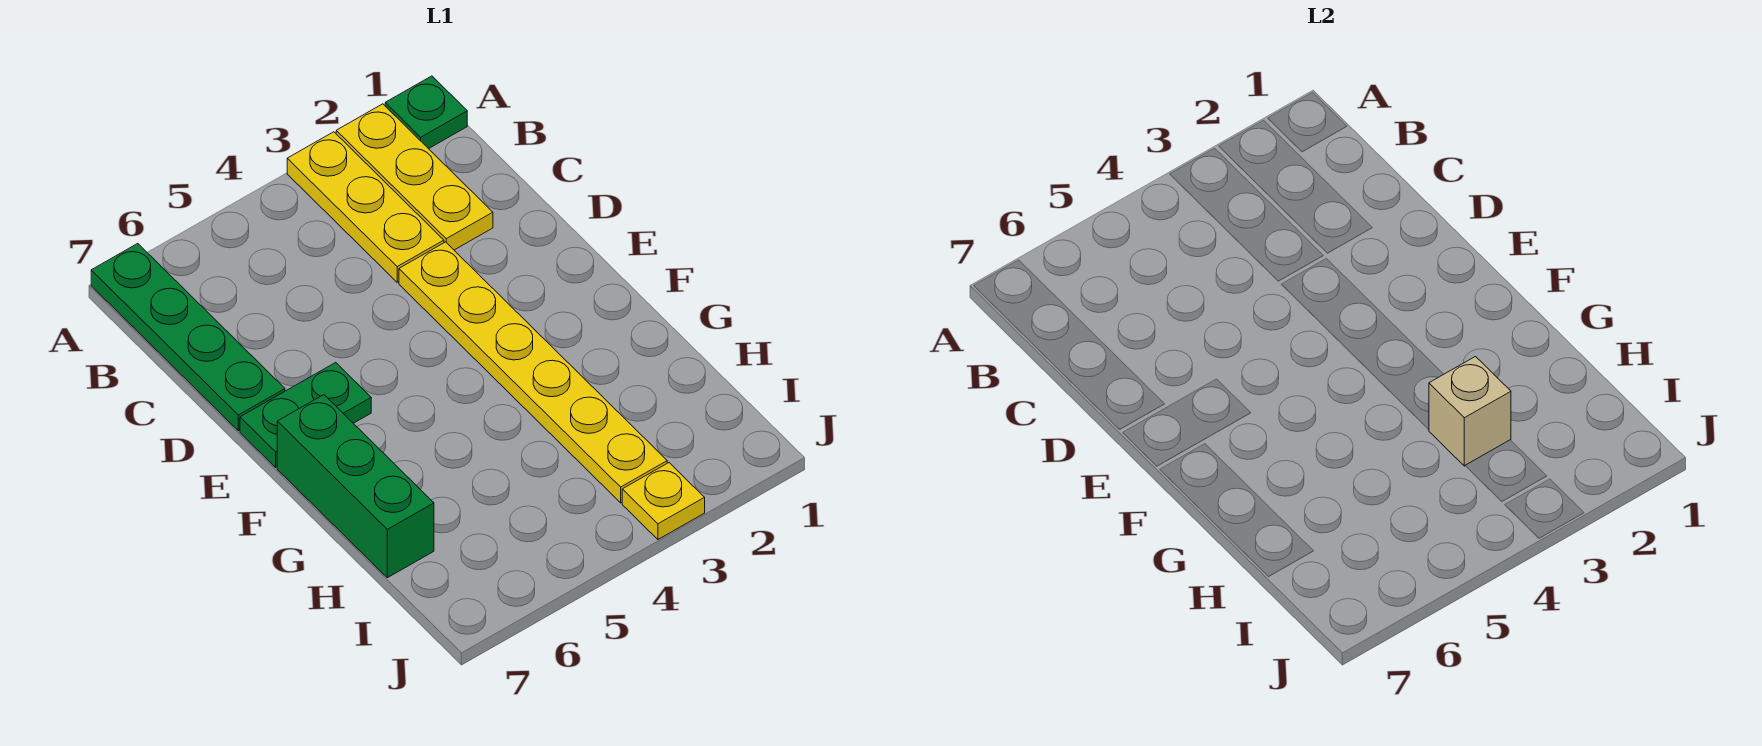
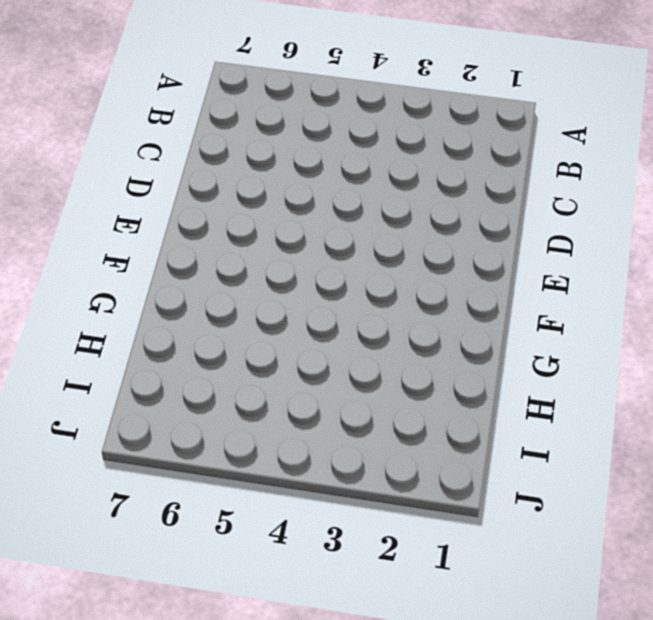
none -> green 1x1 plate [385,76,467,149]
none -> yellow 1x3 plate [336,104,493,250]

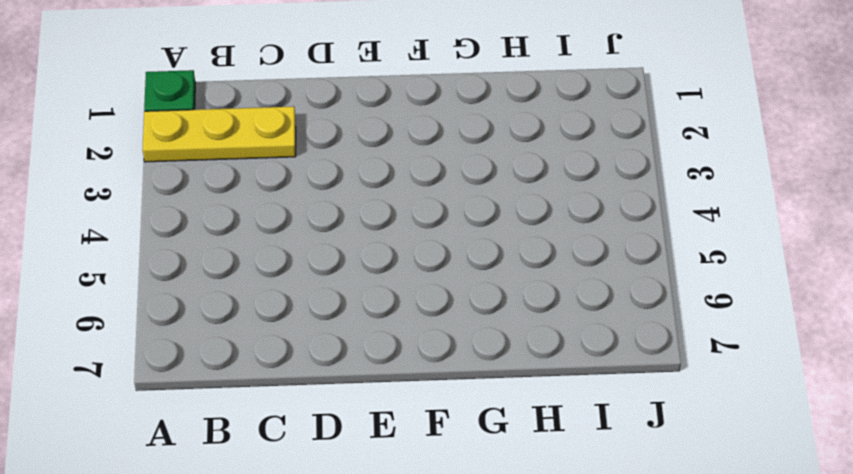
none -> yellow 1x3 plate [287,132,444,282]
none -> green 1x4 plate [91,244,285,431]

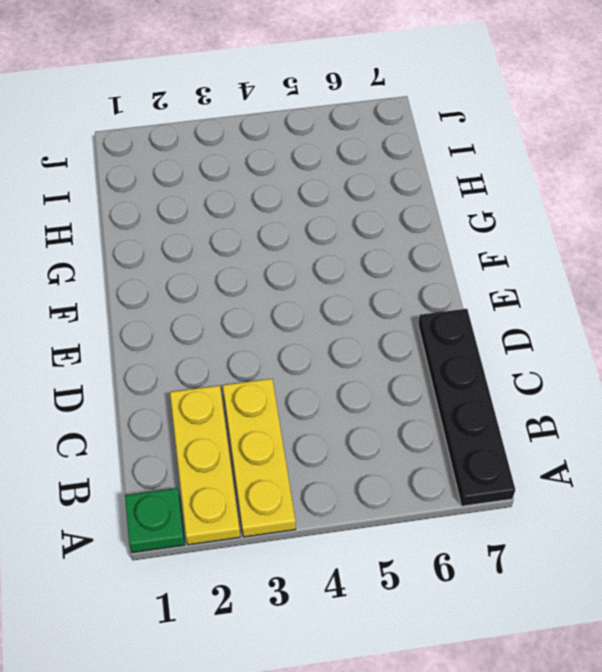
black 1x4 plate [418,309,515,506] -> green 1x4 plate [91,244,285,431]
none -> yellow 1x6 plate [399,242,667,503]
none -> green 1x2 plate [240,363,371,467]

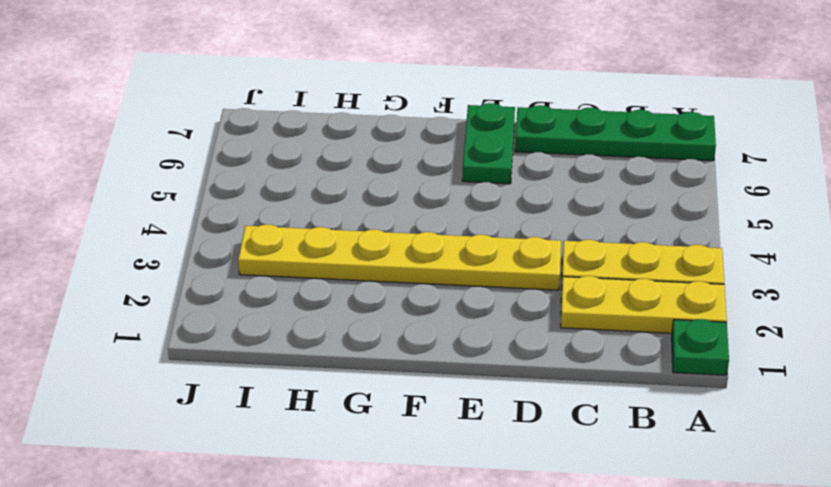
none -> green 1x3 brick [277,395,434,578]
none -> yellow 1x1 plate [622,463,705,539]

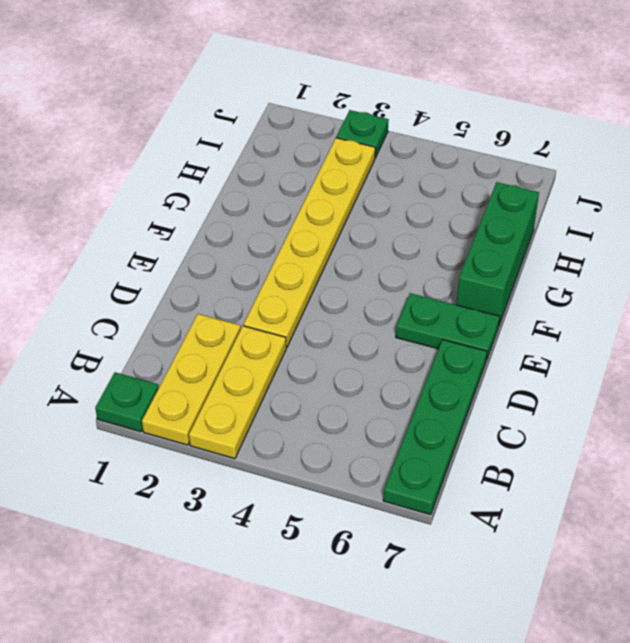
green 1x1 plate [336,110,389,158] -> yellow 1x1 plate [622,463,705,539]
none -> tan 1x1 brick [1429,357,1511,466]

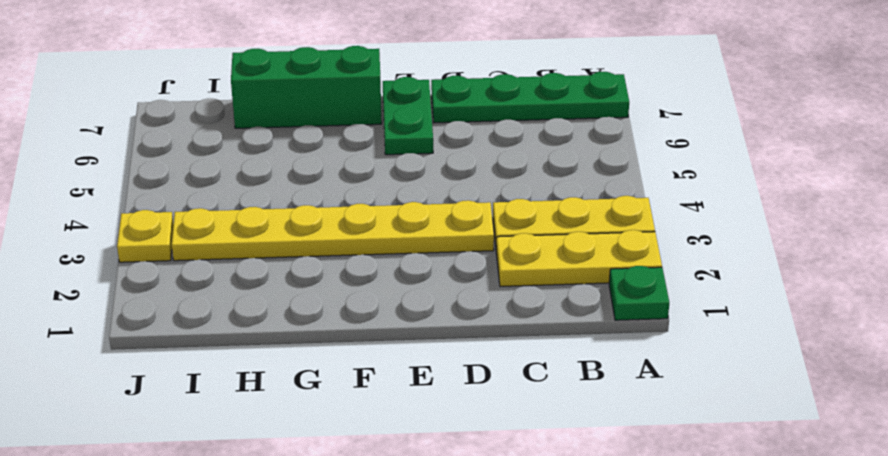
none -> tan 1x1 brick [1429,357,1511,466]

